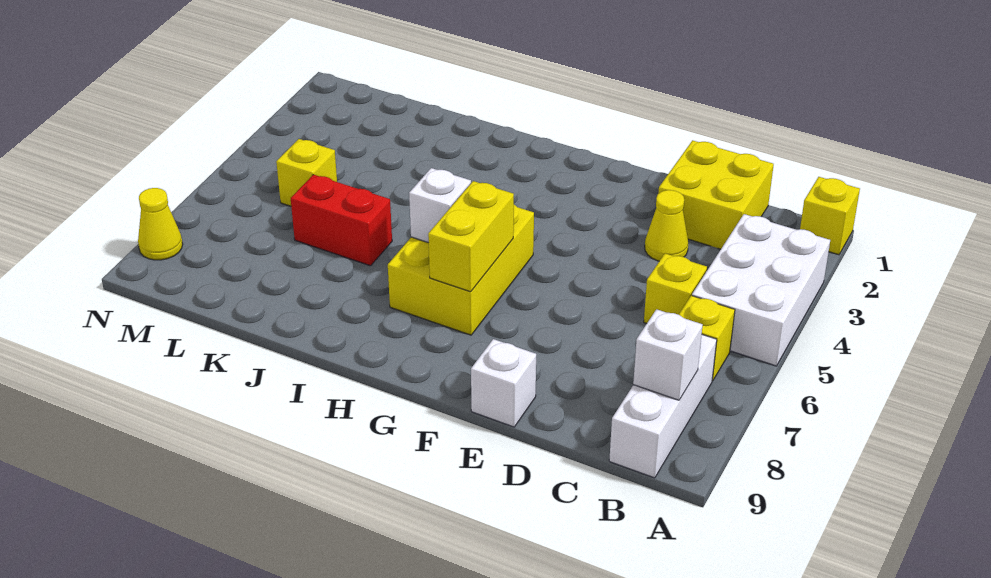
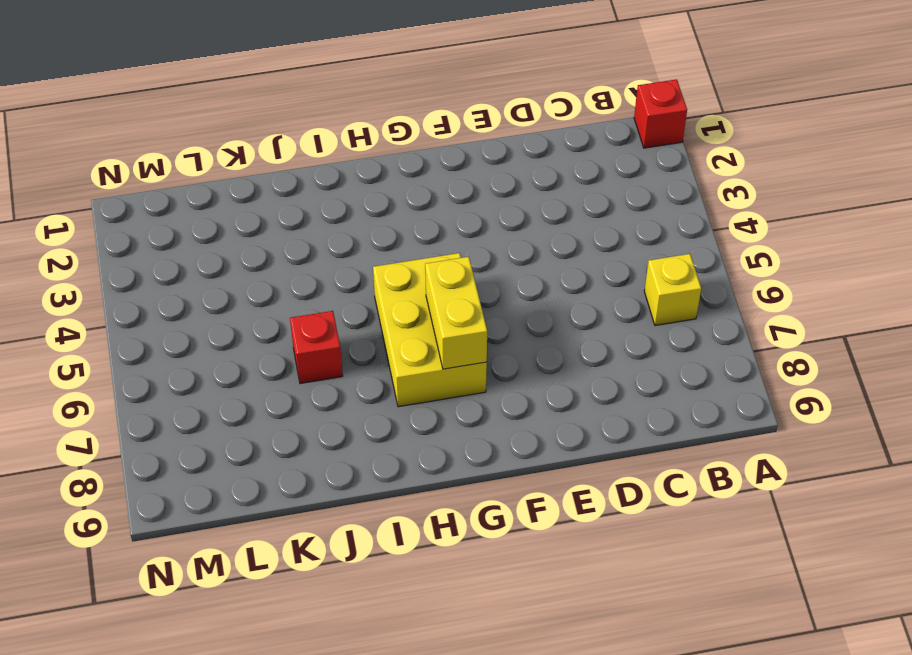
red 1x1 brick [634,79,687,148] -> yellow 1x1 brick [800,177,860,255]
red 1x1 brick [290,311,343,384] -> red 1x2 brick [291,175,392,266]
none -> white 2x3 brick [692,214,830,366]
none -> white 1x3 brick [609,335,717,478]
none -> yellow 2x2 brick [658,140,774,249]

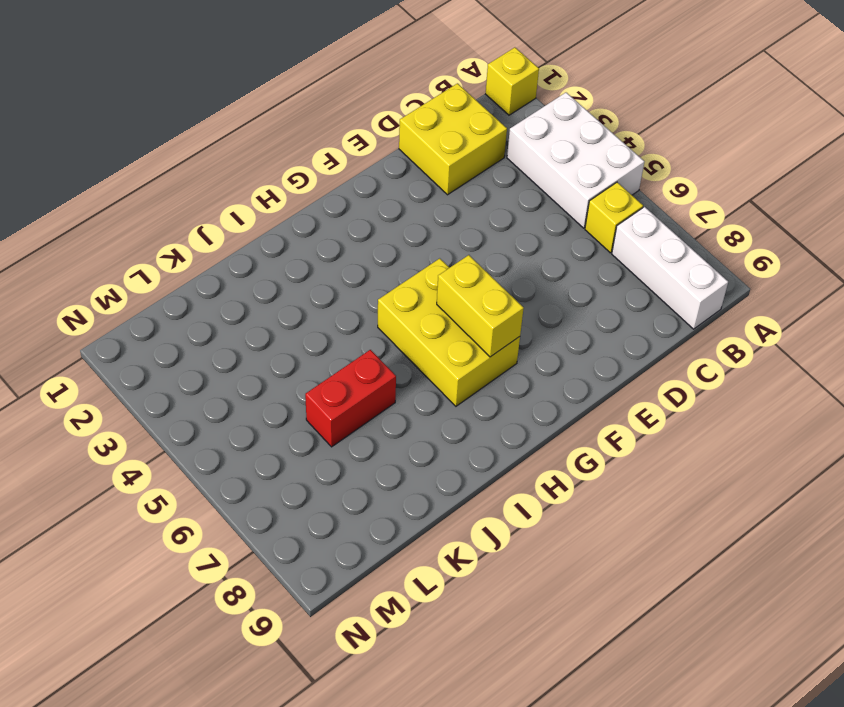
none -> yellow 1x1 brick [644,253,707,323]
none -> yellow 1x1 cone [645,190,688,261]
none -> white 1x1 brick [471,339,536,427]

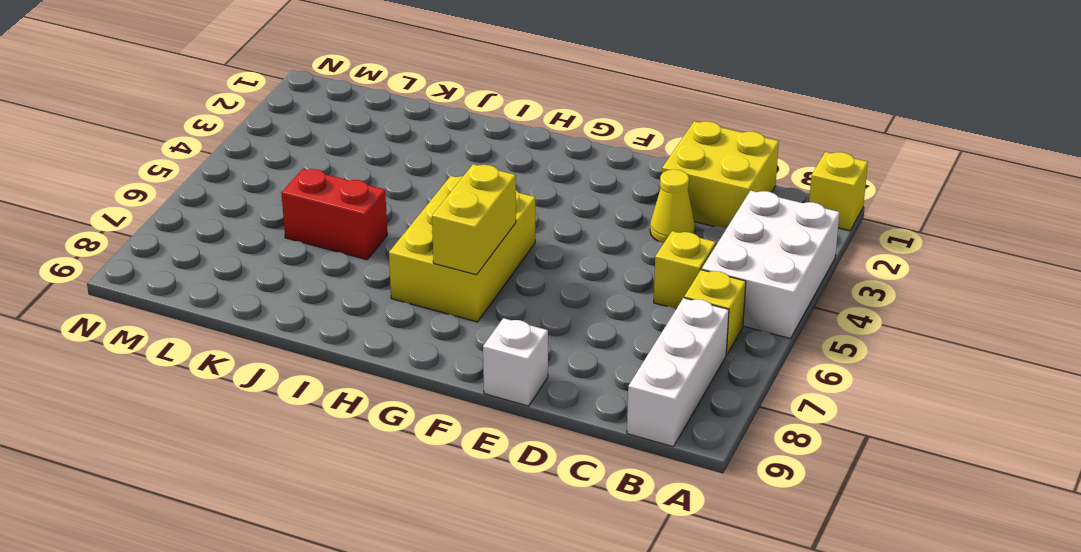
none -> yellow 1x1 brick [276,139,337,206]
none -> yellow 1x1 cone [138,188,183,260]
none -> white 1x1 brick [633,309,703,400]

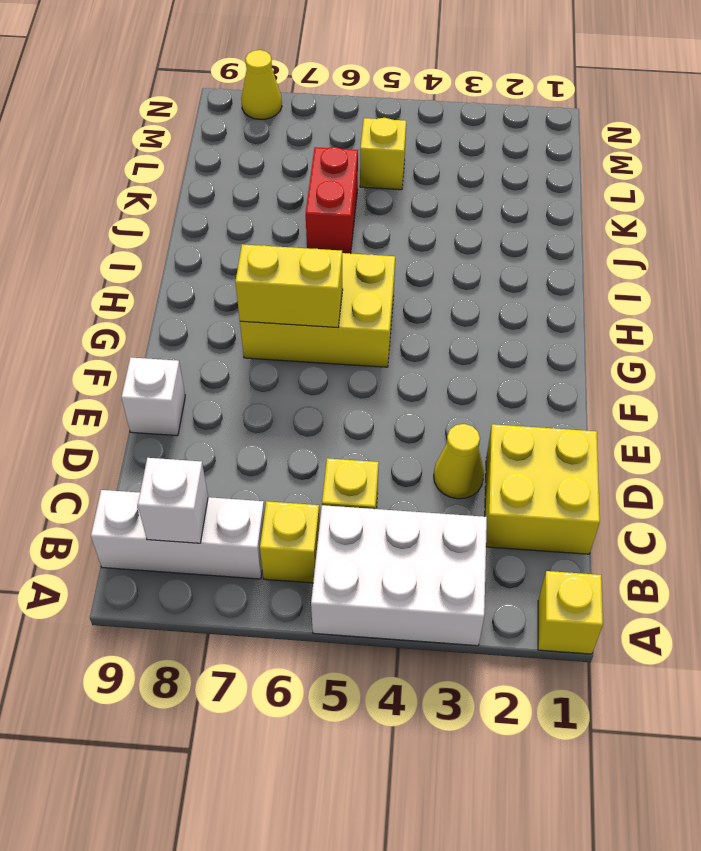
none -> white 1x1 brick [409,168,471,243]

